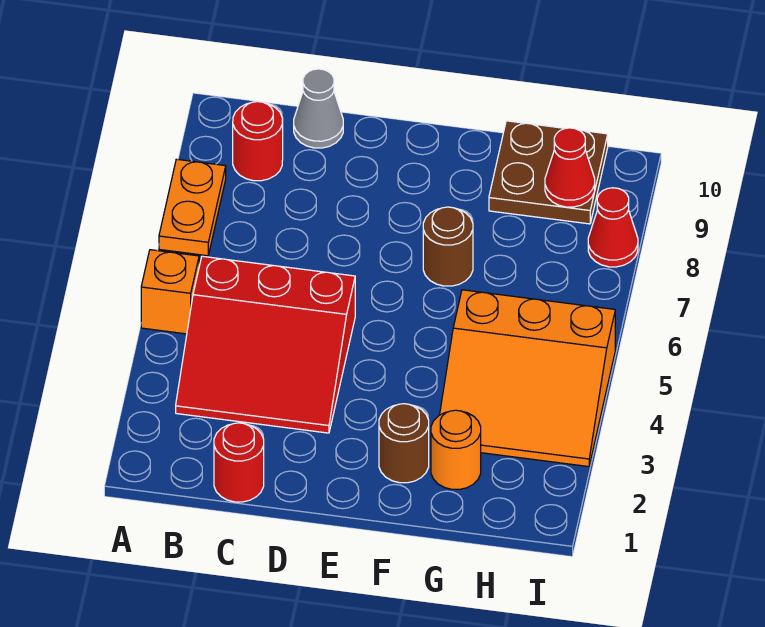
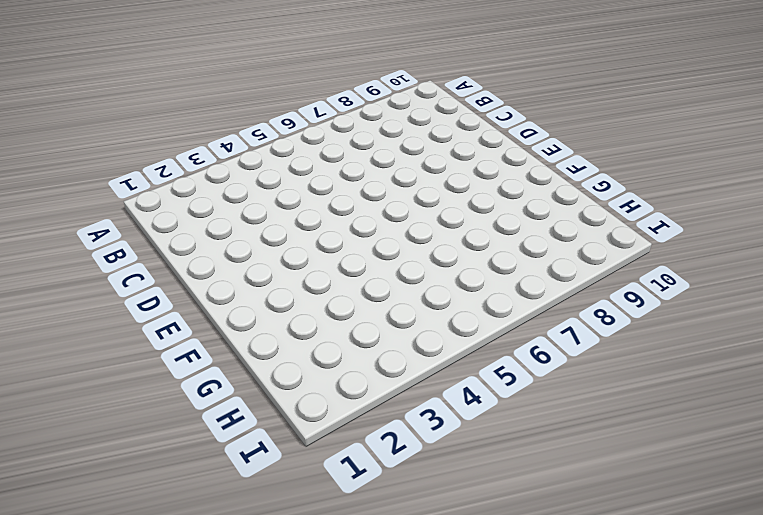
none -> orange 1x1 brick [141,250,199,334]
none -> orange 1x2 plate [159,159,226,256]
none -> red 3x3 slope [176,256,355,433]

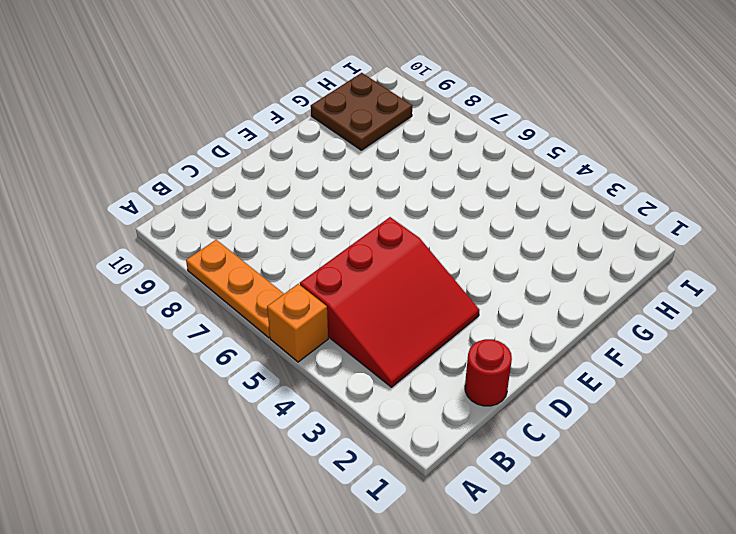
orange 1x3 plate [186,240,284,338] -> orange 1x2 plate [159,159,226,256]
none -> red 1x1 round brick [233,102,283,181]
none -> grey 1x1 cone [294,69,343,148]
none -> brown 1x1 round brick [379,404,429,483]

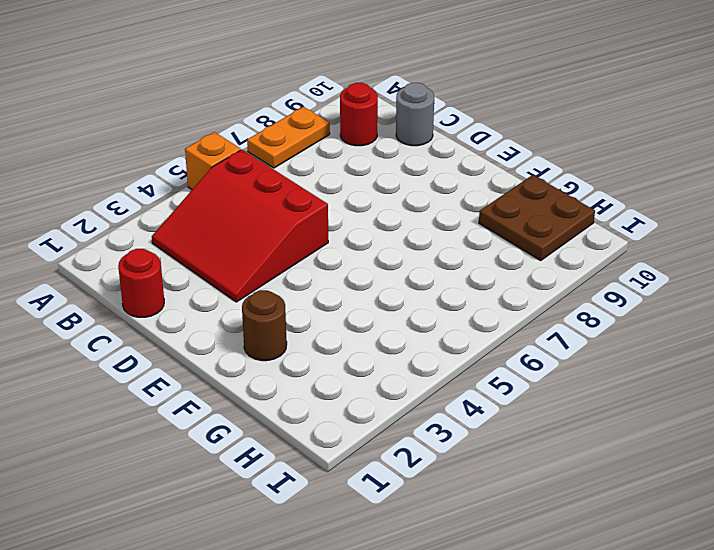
grey 1x1 round brick [396,83,434,146] -> grey 1x1 cone [294,69,343,148]
none -> brown 1x1 round brick [423,207,473,286]
none -> orange 1x1 round brick [431,410,481,489]
none -> orange 3x3 slope [440,290,615,467]

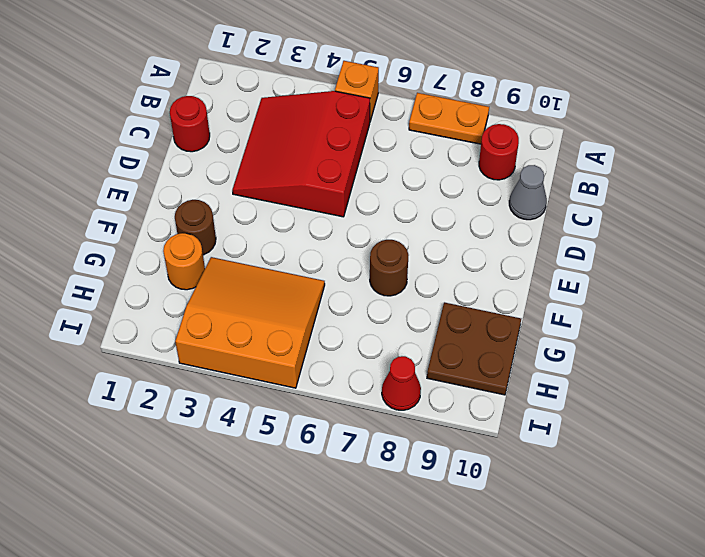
orange 3x3 slope [175,257,325,388] -> orange 3x3 slope turned to [440,290,615,467]
none -> red 1x1 cone [545,128,595,207]

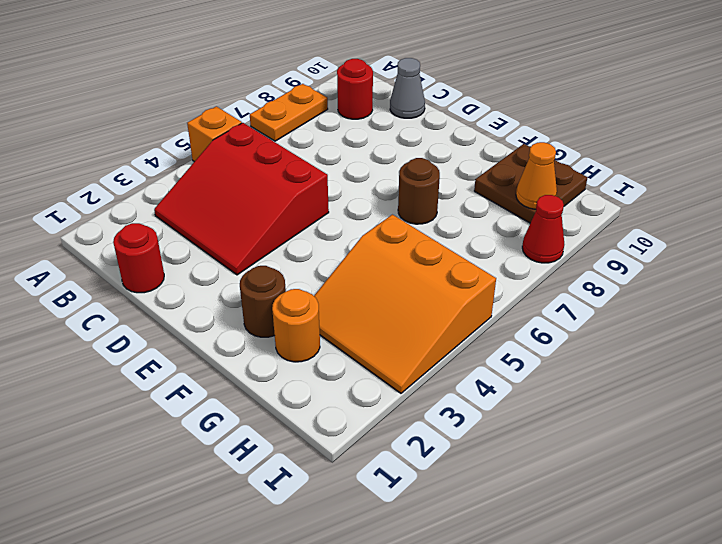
orange 1x1 cone [516,142,557,209] -> red 1x1 cone [545,128,595,207]

